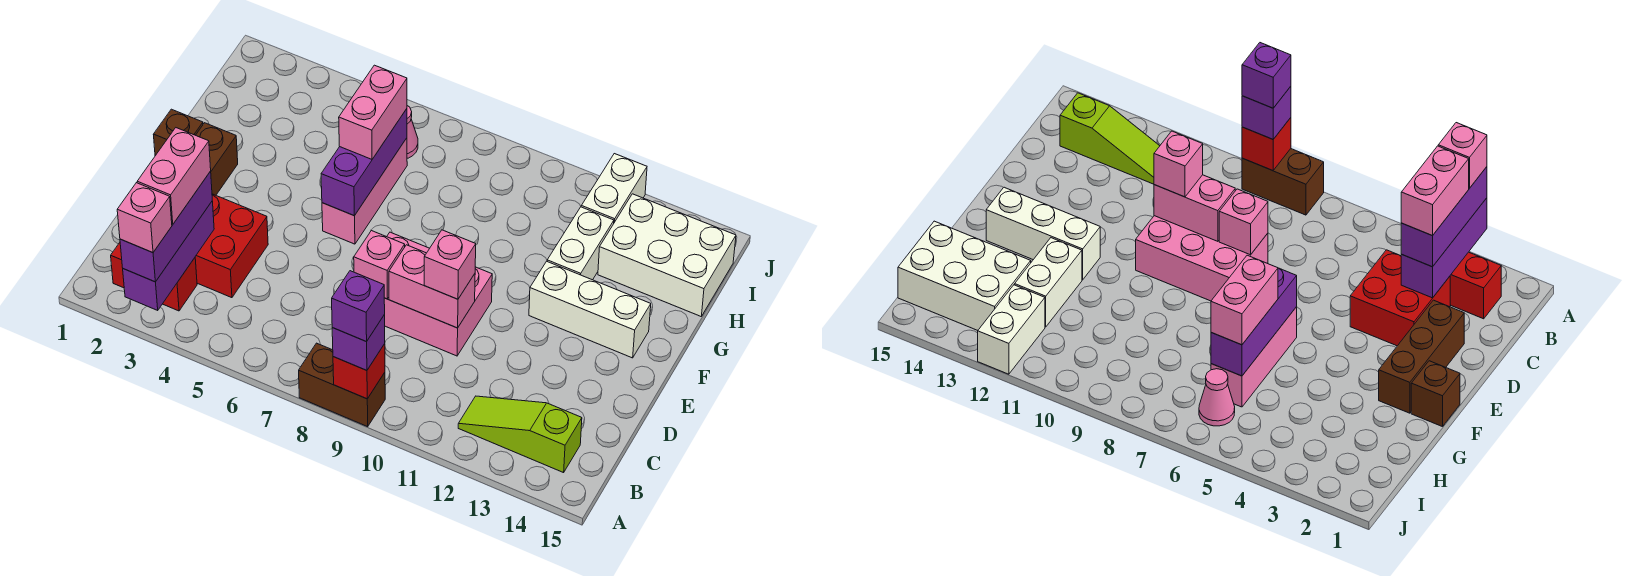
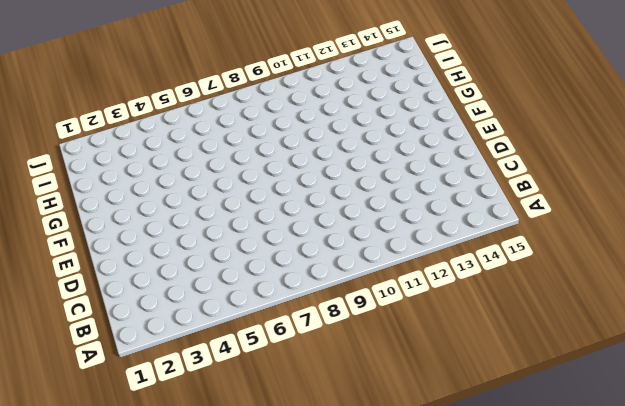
none -> brown 1x2 brick [299,343,385,427]
none -> red 1x2 brick [111,243,197,311]
none -> lime 1x3 slope [458,396,582,473]

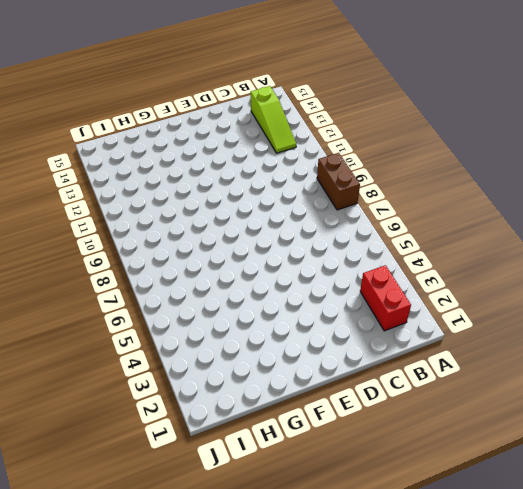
none -> red 2x2 brick [195,194,268,298]
none -> brown 1x3 brick [196,123,238,195]
none -> pink 2x3 brick [384,232,492,356]

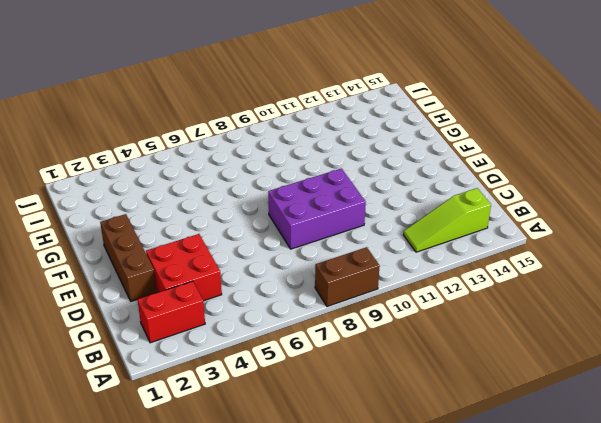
purple 2x3 brick [268,169,366,249] -> pink 2x3 brick [384,232,492,356]
none -> brown 1x1 brick [153,109,203,156]
none -> pink 1x3 brick [322,138,407,244]
none -> white 1x3 brick [529,261,651,358]

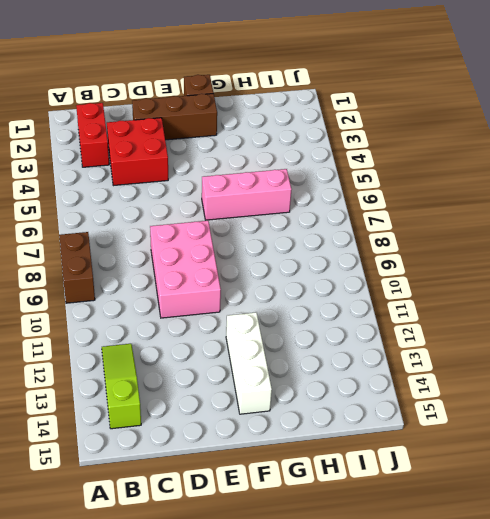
none -> white 1x2 brick [547,207,614,280]
none -> white 2x3 brick [598,194,736,316]
none -> pink 1x1 cone [407,106,418,158]

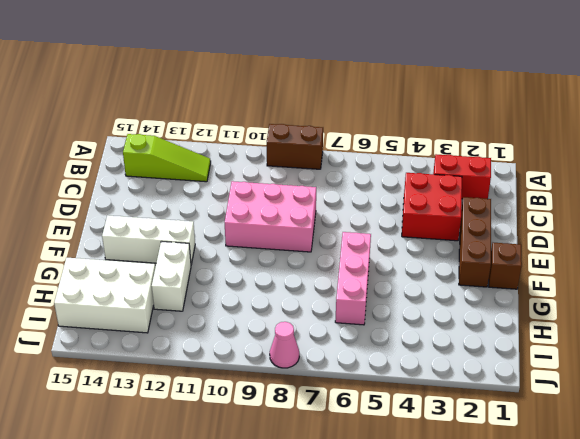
pink 1x1 cone [270,322,299,368] -> pink 1x1 cone moved to [407,106,418,158]
none -> white 1x2 brick [581,154,647,222]
none -> purple 1x3 brick [123,201,214,310]
none -> red 1x1 brick [333,344,385,399]

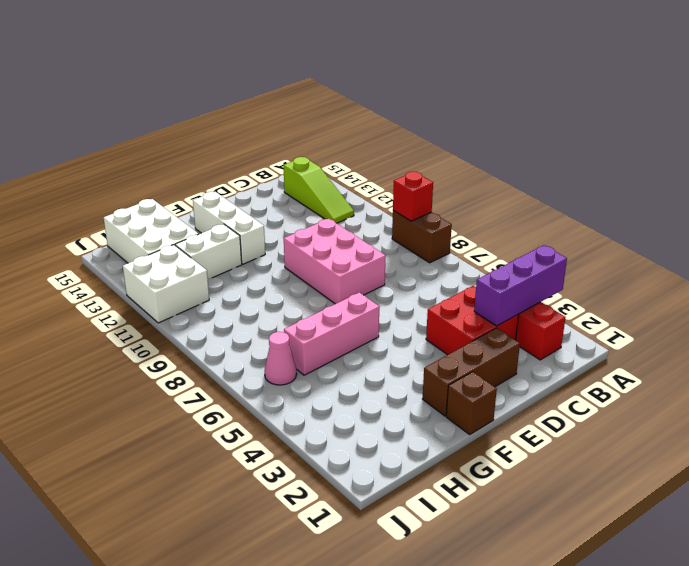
white 2x2 brick [123,245,209,323] -> white 1x2 brick [581,154,647,222]
none -> pink 1x1 brick [354,231,405,299]
none -> pink 1x2 brick [389,245,475,328]
none -> purple 1x3 brick [321,109,407,216]

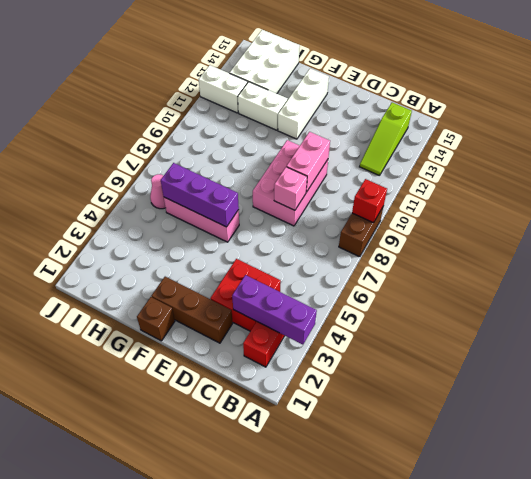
none -> purple 1x3 brick [120,171,212,282]
none -> purple 1x1 brick [332,315,385,370]
none -> pink 1x1 brick [424,230,476,299]

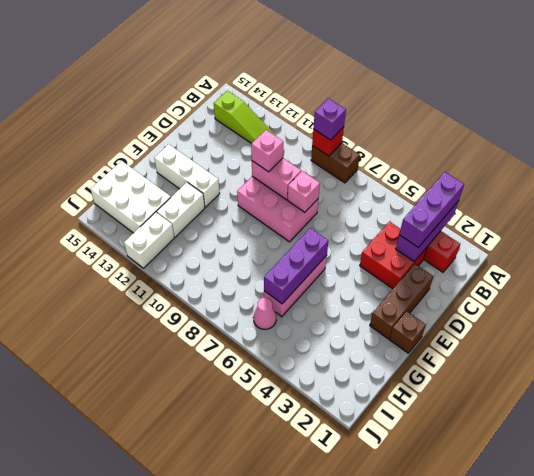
none -> pink 1x2 brick [339,65,407,159]
none -> pink 1x1 brick [117,183,172,253]
none -> purple 1x1 brick [332,271,385,342]

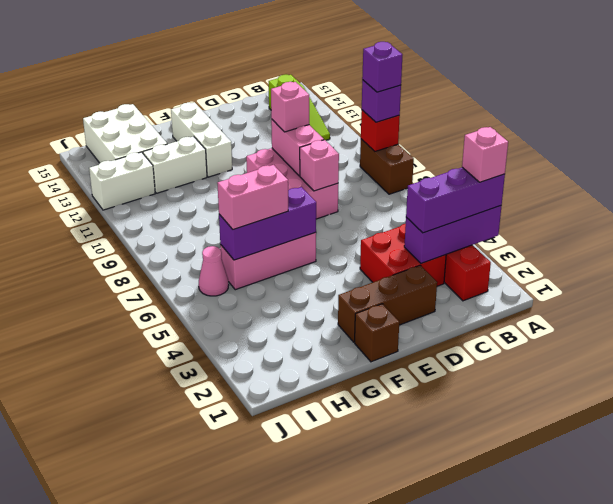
none -> pink 1x2 brick [137,128,211,224]

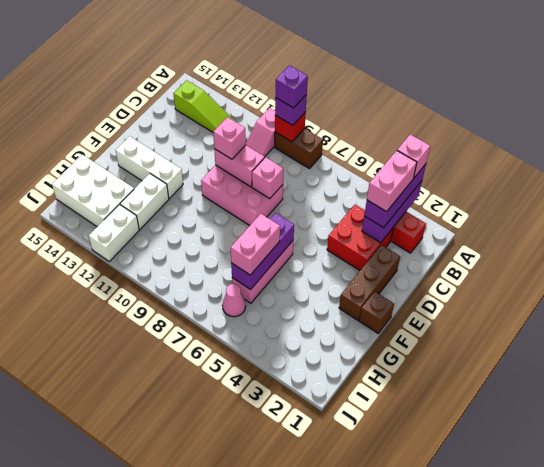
pink 1x2 slope [246,108,275,157] -> none

